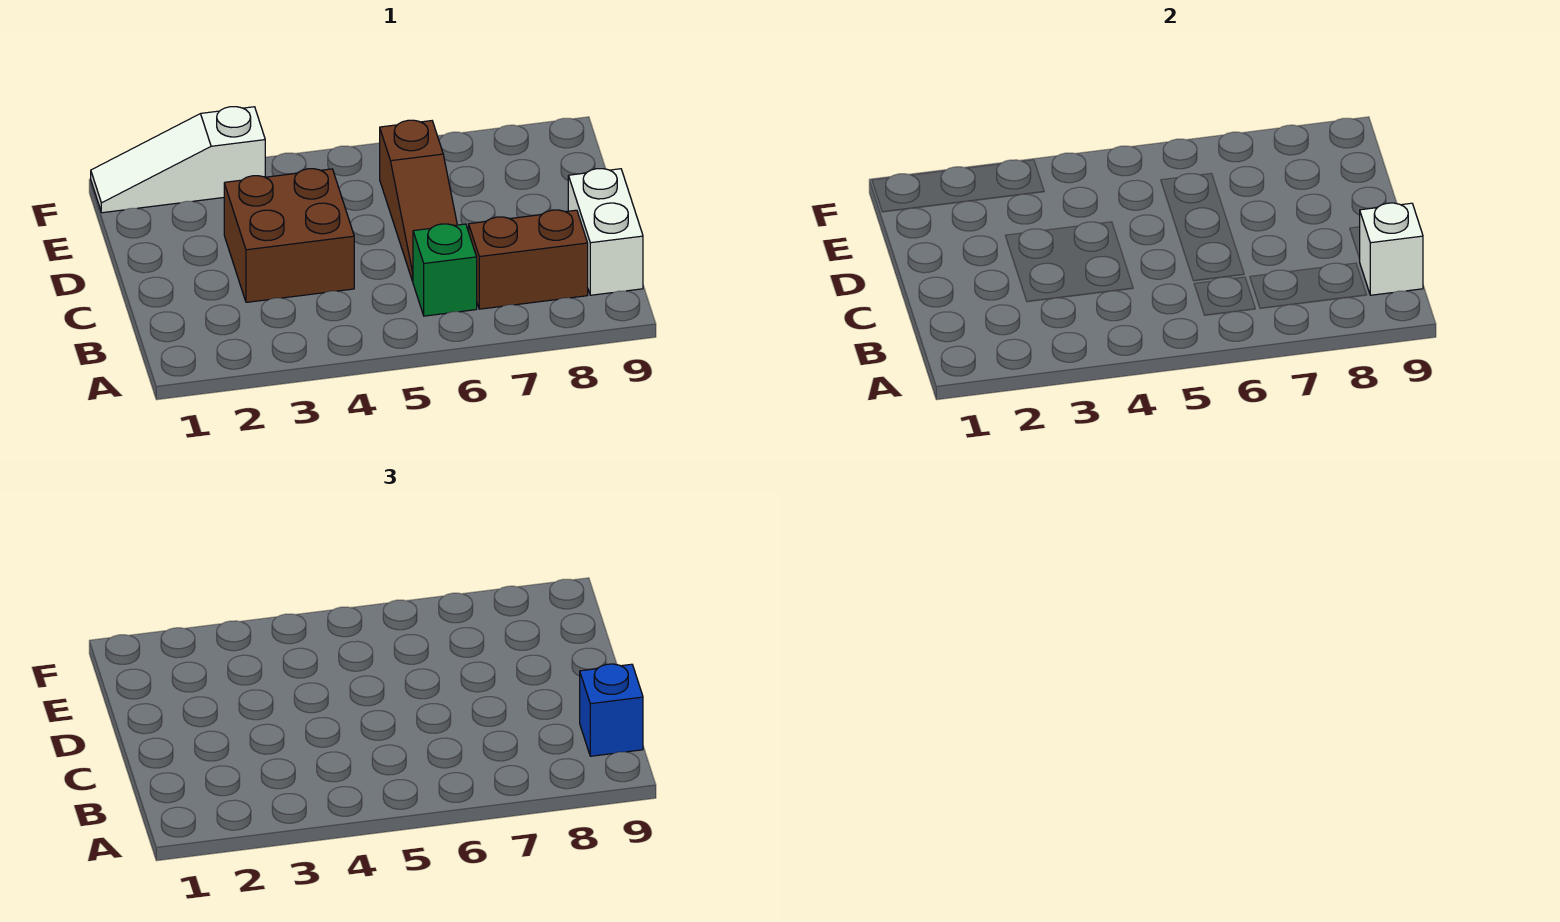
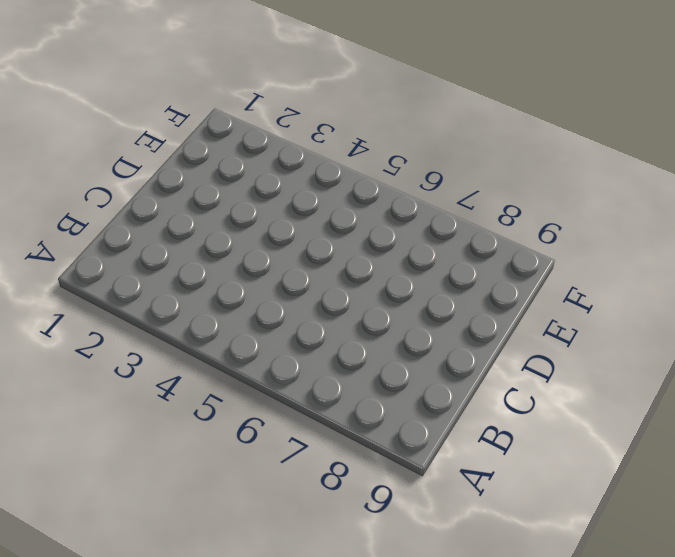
none -> green 1x1 brick [413,224,477,316]
none -> brown 1x2 brick [469,210,588,309]

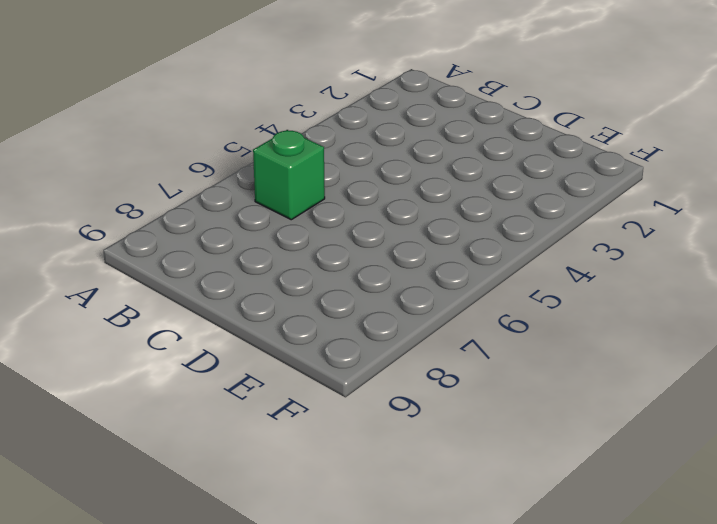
none -> brown 1x2 brick [469,210,588,309]
none -> white 1x2 brick [568,169,643,295]

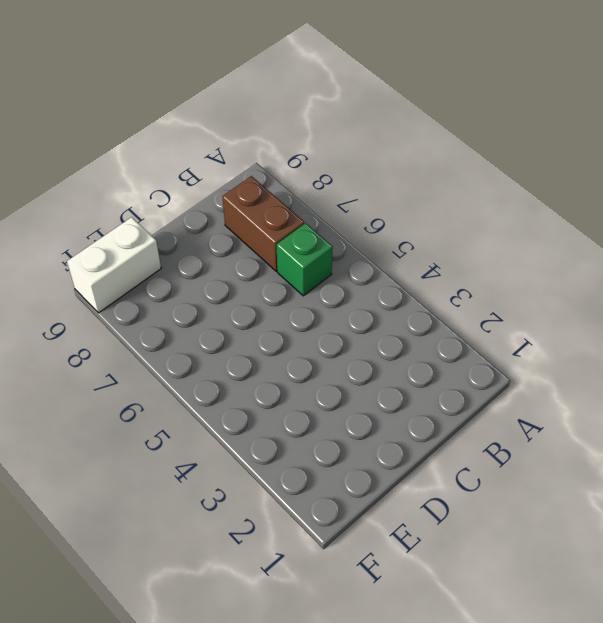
white 1x2 brick [67,217,161,313] -> white 1x2 brick moved to [568,169,643,295]
none -> brown 2x2 brick [224,169,354,302]
none -> brown 1x3 slope [380,120,457,281]

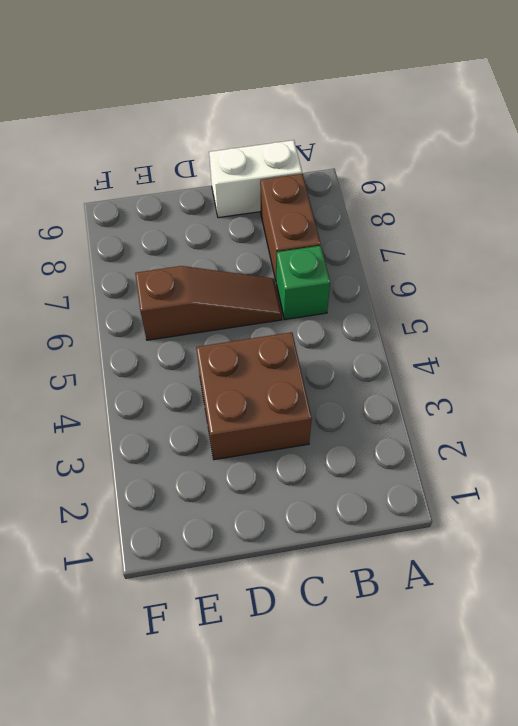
none -> white 1x3 slope [91,107,265,213]
none -> white 1x1 brick [1359,203,1423,295]

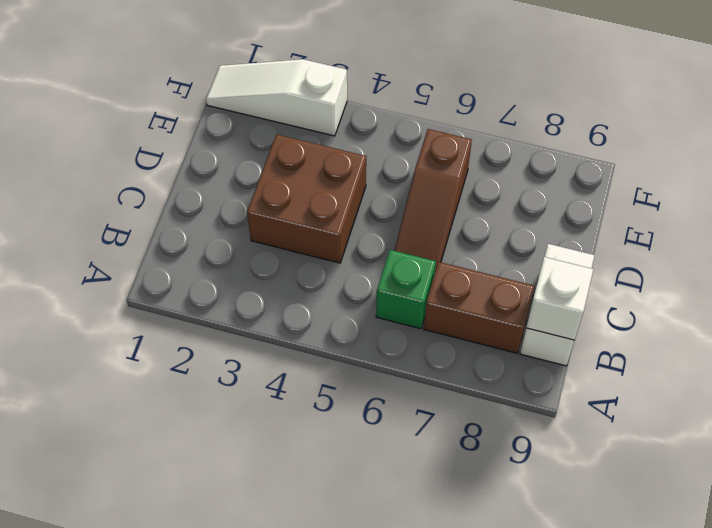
none -> blue 1x1 brick [580,664,643,756]

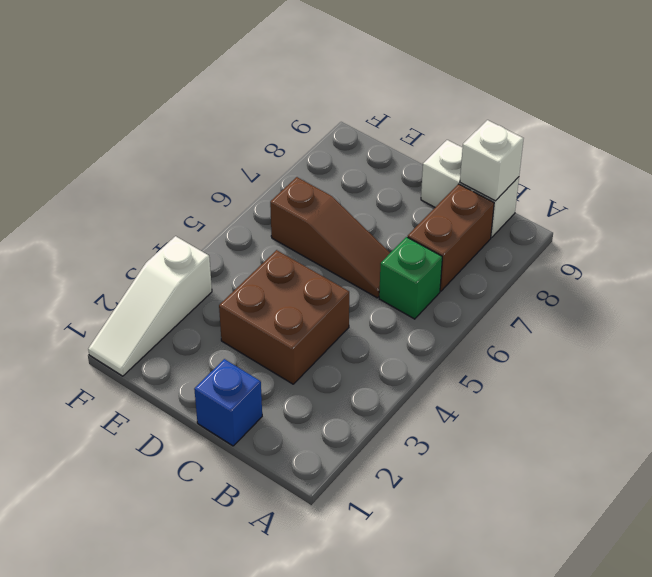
blue 1x1 brick [194,359,262,446] -> blue 1x1 brick moved to [580,664,643,756]

